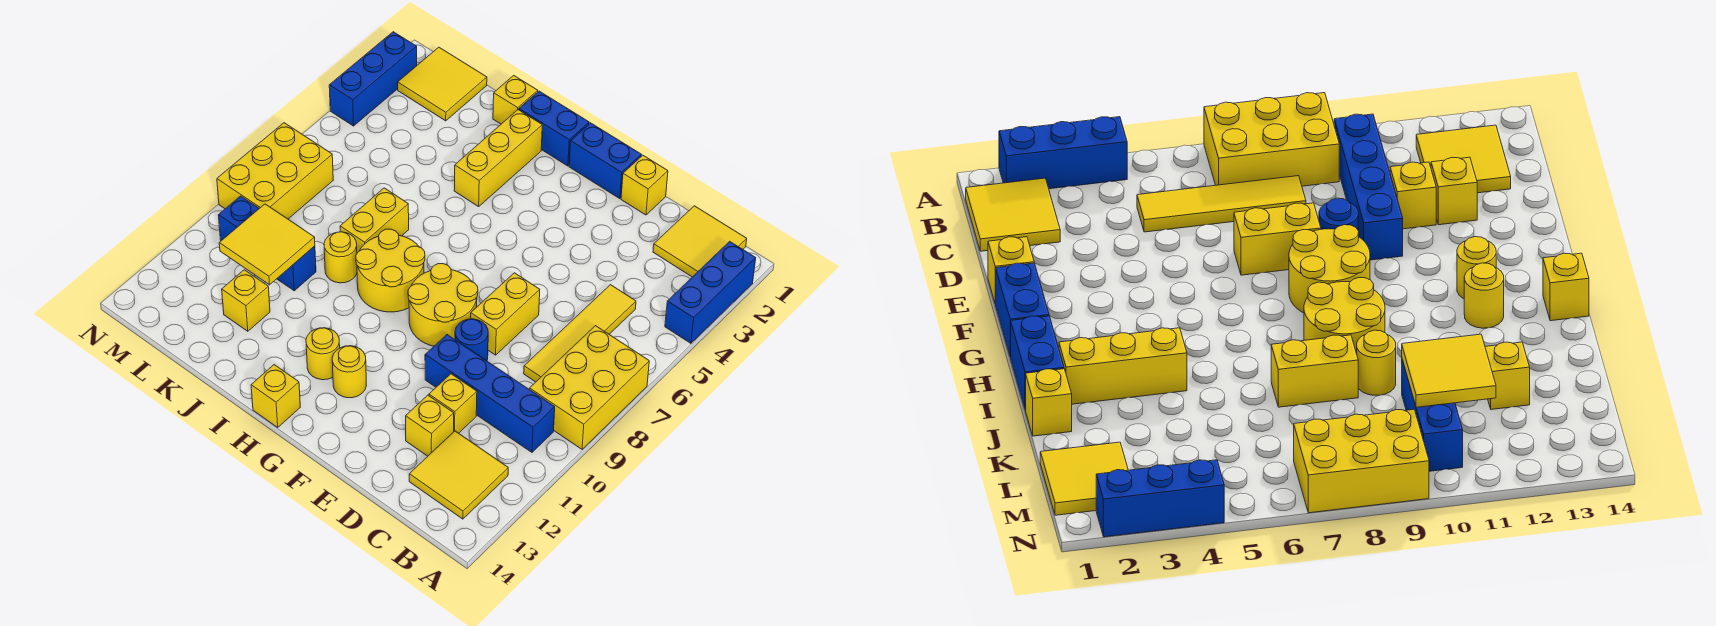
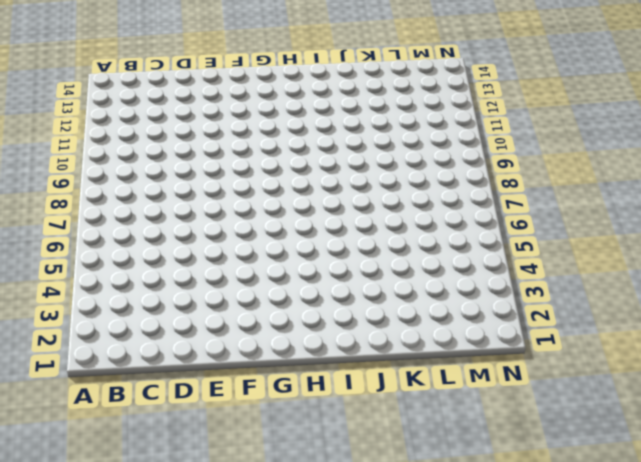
none -> blue 1x3 brick [665,241,756,343]
none -> yellow 2x3 brick [529,326,649,449]
none -> yellow 2x2 tile [653,206,747,277]

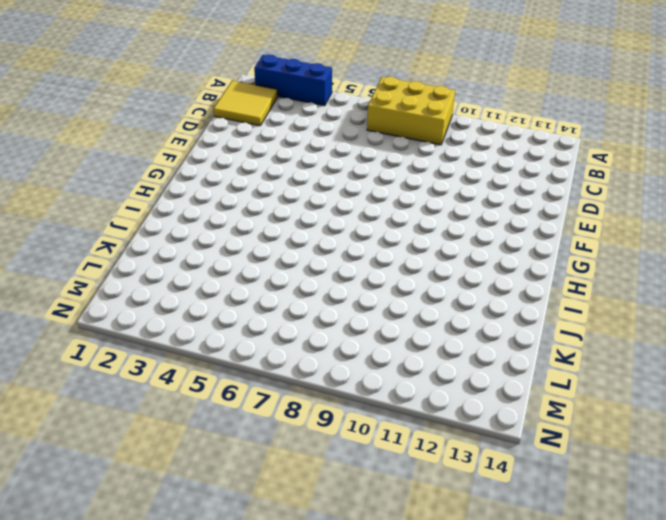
none -> blue 1x4 brick [425,335,555,452]
none -> yellow 2x2 tile [409,431,508,519]
none -> yellow 1x4 tile [524,285,636,382]

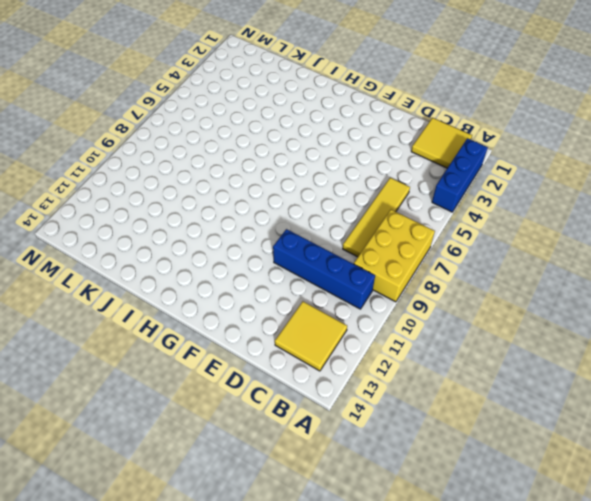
none -> yellow 1x1 brick [429,374,477,433]
none -> yellow 1x1 brick [406,395,454,456]
none -> yellow 1x1 brick [621,155,668,215]

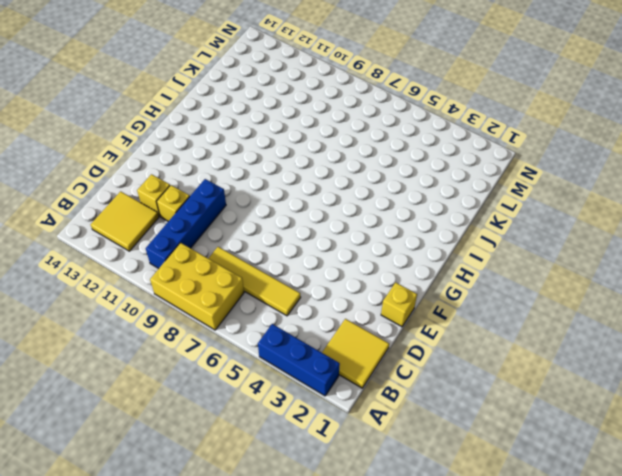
none -> yellow 1x2 brick [471,273,540,355]
none -> blue 1x1 round brick [455,319,488,361]
none -> blue 1x2 brick [569,123,641,198]

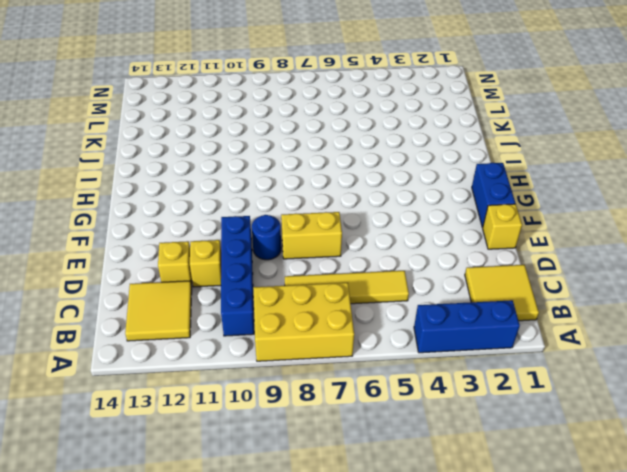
none -> yellow 2x2 round brick [408,264,478,346]
none -> yellow 1x1 round brick [332,346,366,398]
none -> blue 1x2 brick [519,91,589,166]

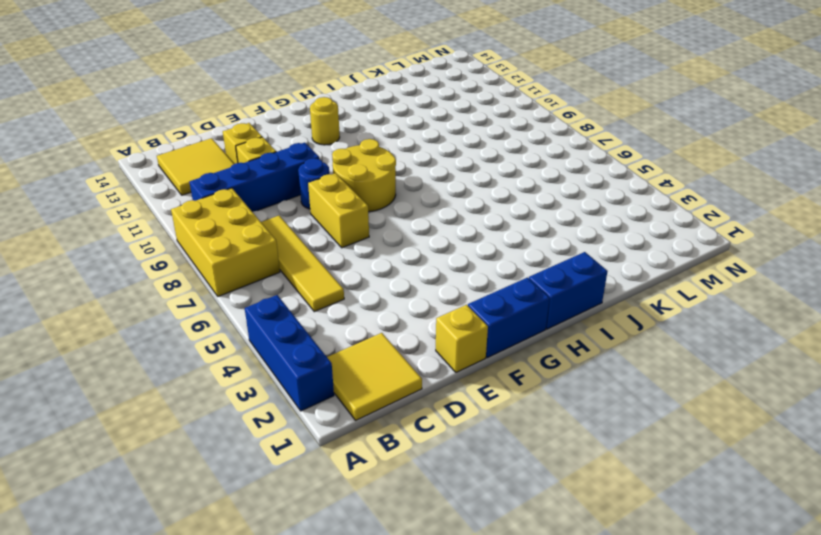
none -> yellow 2x2 round brick [356,229,425,312]
none -> yellow 1x1 round brick [306,328,340,380]
none -> yellow 1x1 brick [251,365,300,427]

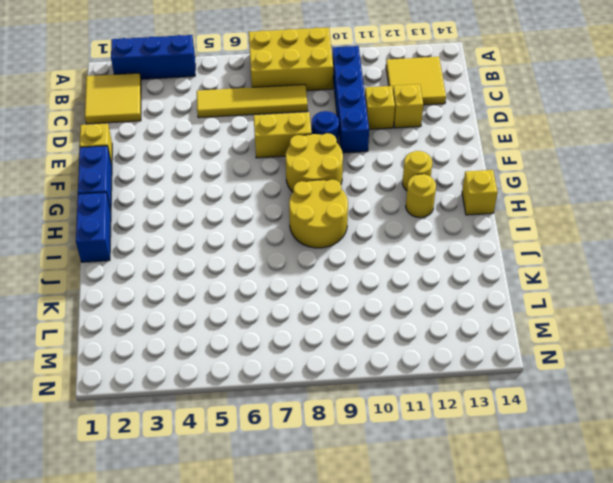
none -> yellow 1x3 brick [454,110,542,206]
none -> yellow 1x1 brick [493,75,538,124]
none -> yellow 1x2 brick [340,188,409,253]

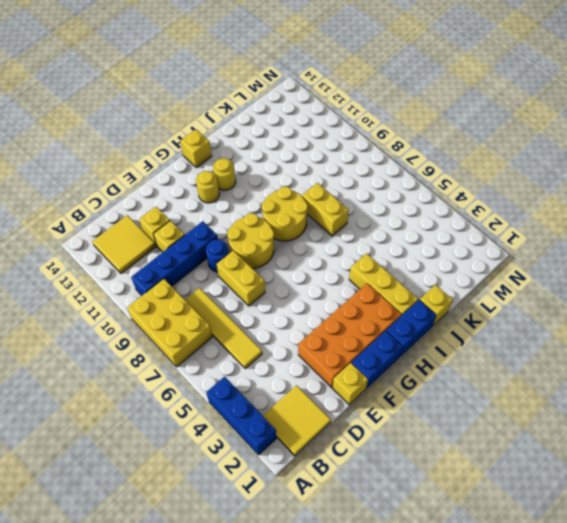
orange 2x4 brick [298,283,401,387] -> none
none -> yellow 1x1 round brick [324,232,357,283]
none -> blue 1x3 brick [218,196,316,291]
none -> yellow 1x1 brick [222,270,270,331]

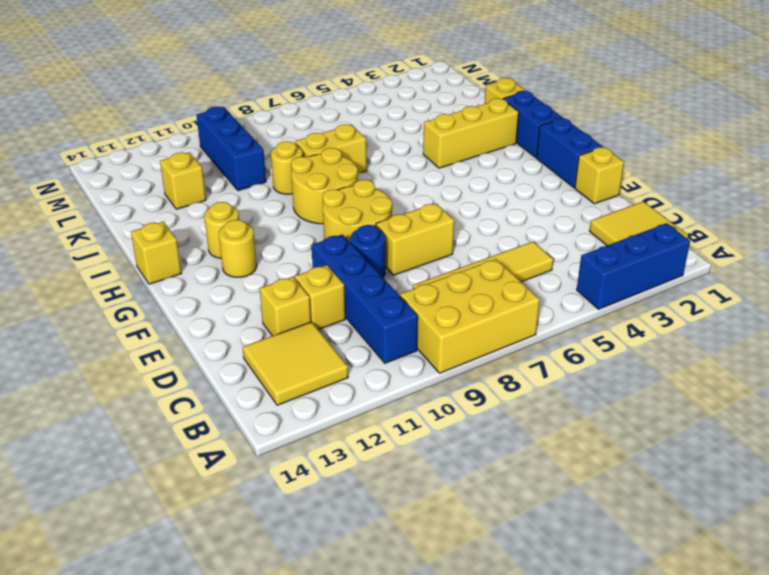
none -> yellow 2x2 tile [398,47,487,121]
none -> yellow 2x3 brick [217,123,333,219]
none -> blue 1x3 brick [329,32,417,126]

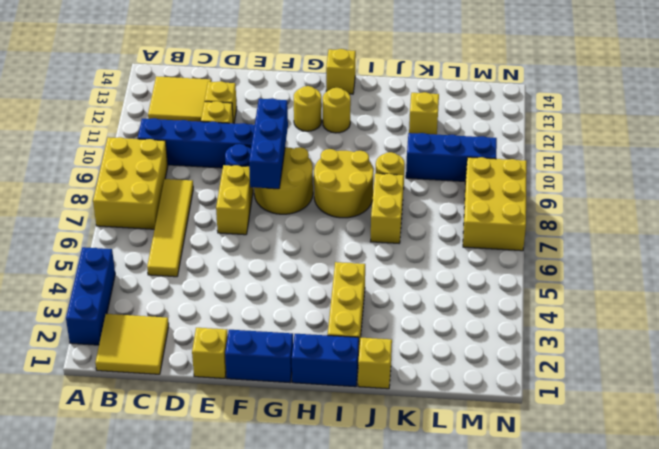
blue 1x3 brick [249,98,288,189] -> blue 1x3 brick moved to [329,32,417,126]
none -> yellow 2x2 tile [398,47,487,121]
none -> yellow 2x2 tile [219,204,315,285]

